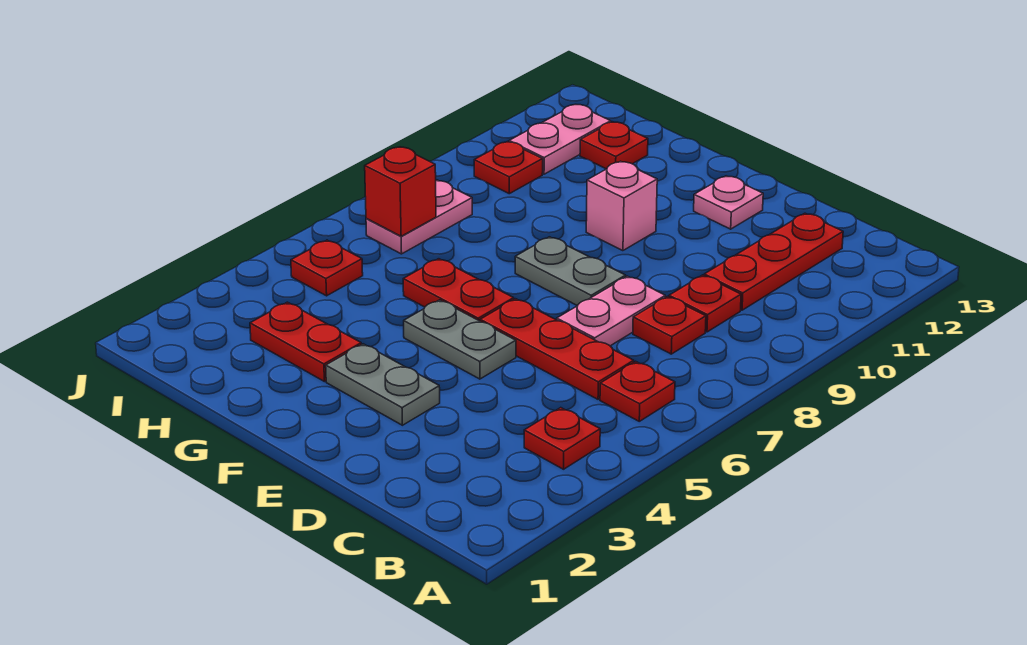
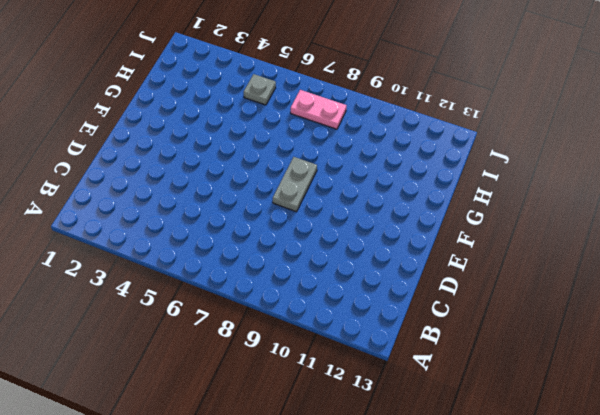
grey 1x1 plate [244,74,276,105] -> red 1x1 plate [291,240,363,296]
none -> red 1x1 plate [524,408,600,469]
none -> red 1x1 plate [600,361,675,421]
none -> red 1x3 plate [480,299,634,399]

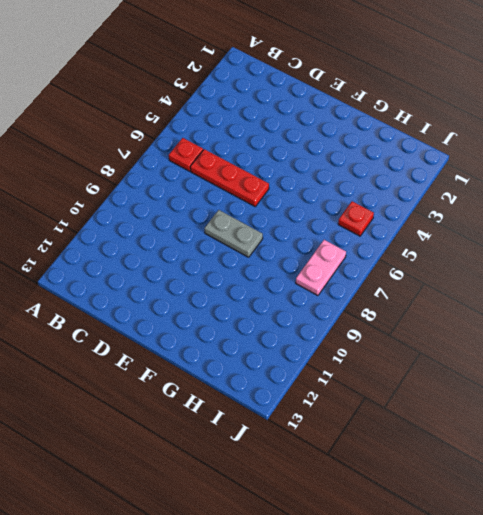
none -> red 1x1 plate [524,408,600,469]
none -> red 1x1 plate [633,296,706,354]
none -> red 1x1 plate [669,275,741,332]

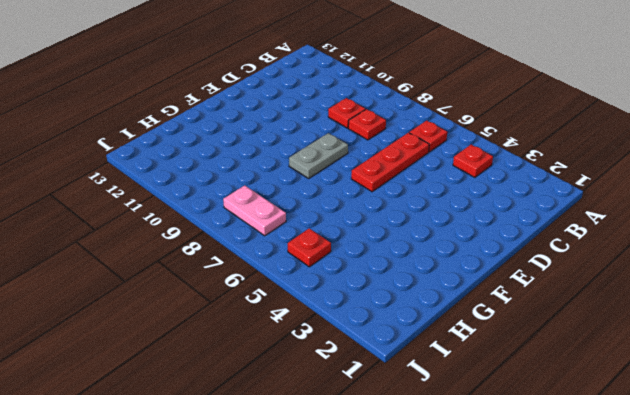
none -> red 1x3 plate [704,213,843,310]
none -> pink 1x2 plate [557,276,665,346]
none -> grey 1x2 plate [326,344,440,425]

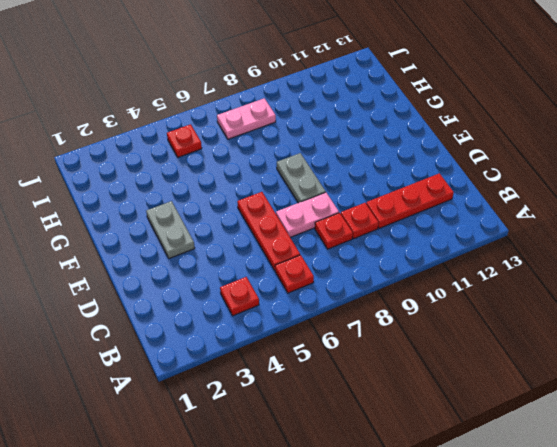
none -> grey 1x2 plate [404,300,516,379]
none -> pink 1x1 plate [694,176,763,229]
none -> red 1x2 plate [403,259,514,321]

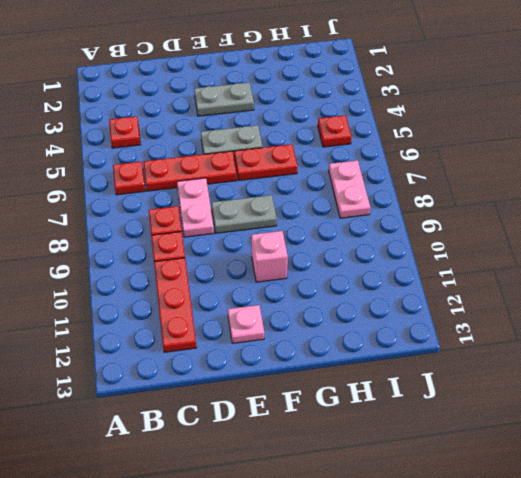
none -> red 1x2 plate [250,302,361,382]
none -> red 1x1 plate [580,122,648,169]
none -> red 1x1 plate [474,142,543,194]

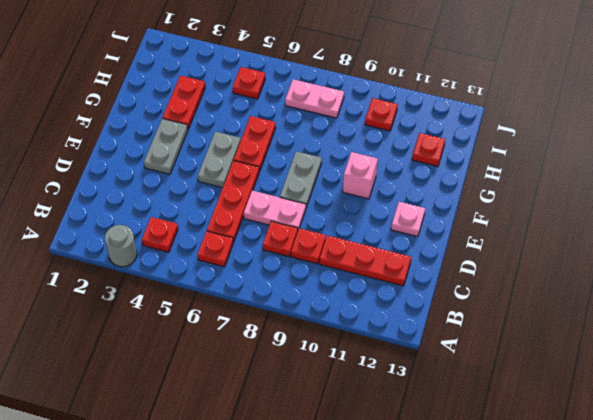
grey 1x1 round brick [105,225,137,267] -> none
none -> pink 1x2 plate [509,105,611,174]
none -> red 1x1 brick [365,147,436,236]

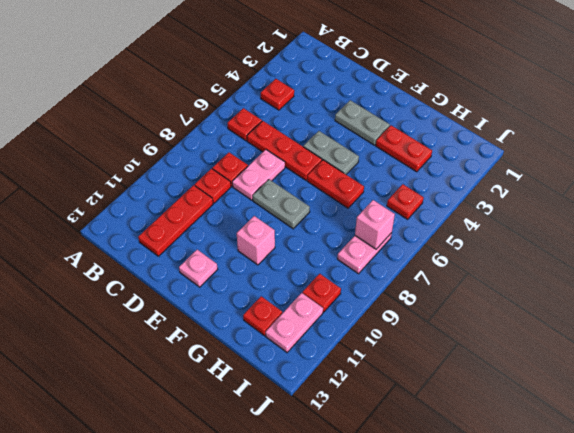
pink 1x1 brick [355,200,395,249] -> red 1x1 brick [365,147,436,236]

